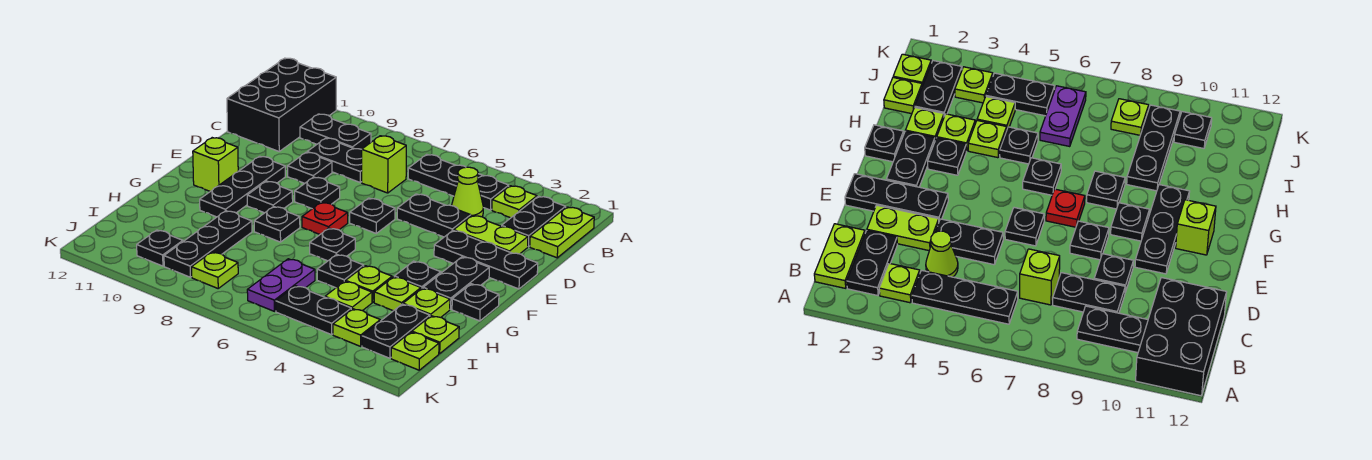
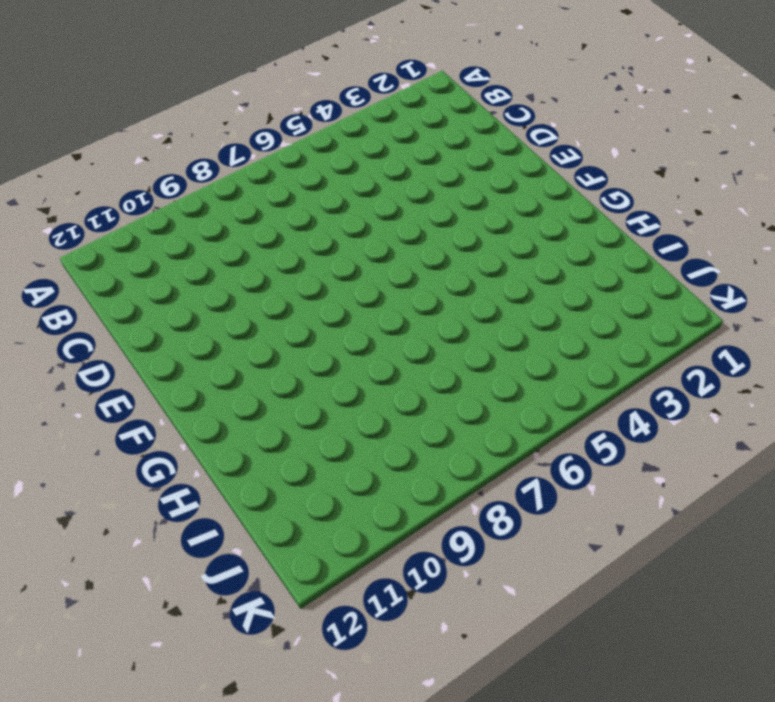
none -> black 2x3 brick [227,58,336,151]
none -> lime 1x2 plate [530,207,594,258]
none -> black 1x2 plate [502,196,566,247]
none -> lime 1x1 plate [492,186,537,218]

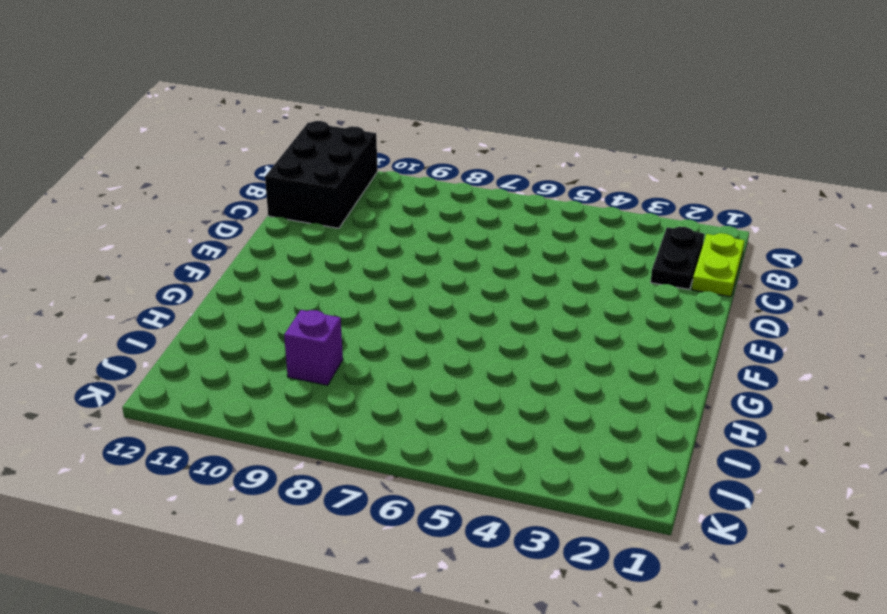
purple 1x1 brick [284,310,343,385] -> black 1x3 plate [164,211,252,277]
none -> lime 1x1 plate [492,186,537,218]
none -> black 1x3 plate [408,154,509,210]
none -> black 1x2 plate [300,114,371,149]
none -> lime 1x1 cone [452,167,483,217]

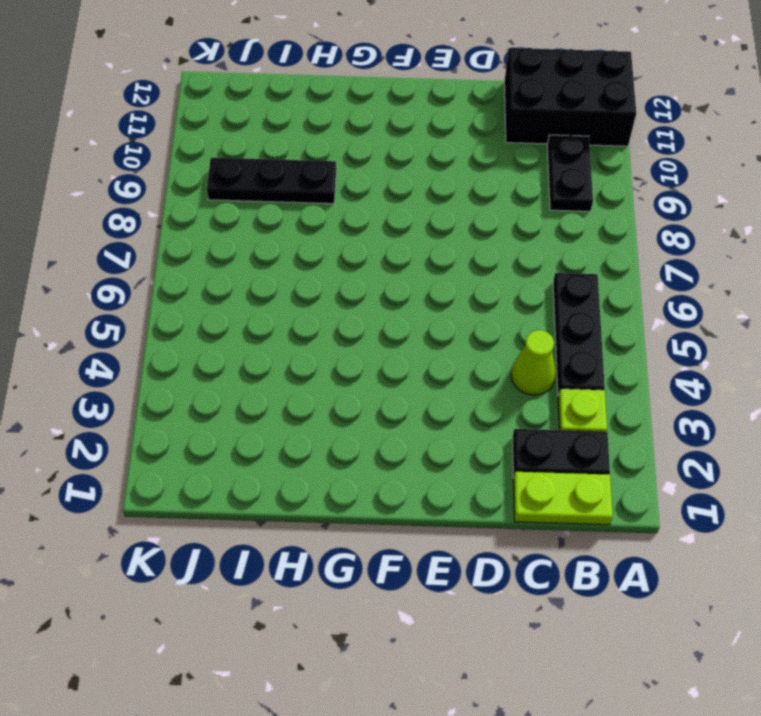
none -> lime 1x1 brick [362,136,406,193]
none -> black 1x2 plate [307,138,362,182]
none -> lime 1x2 plate [454,215,528,254]
none -> black 1x2 plate [397,194,471,237]

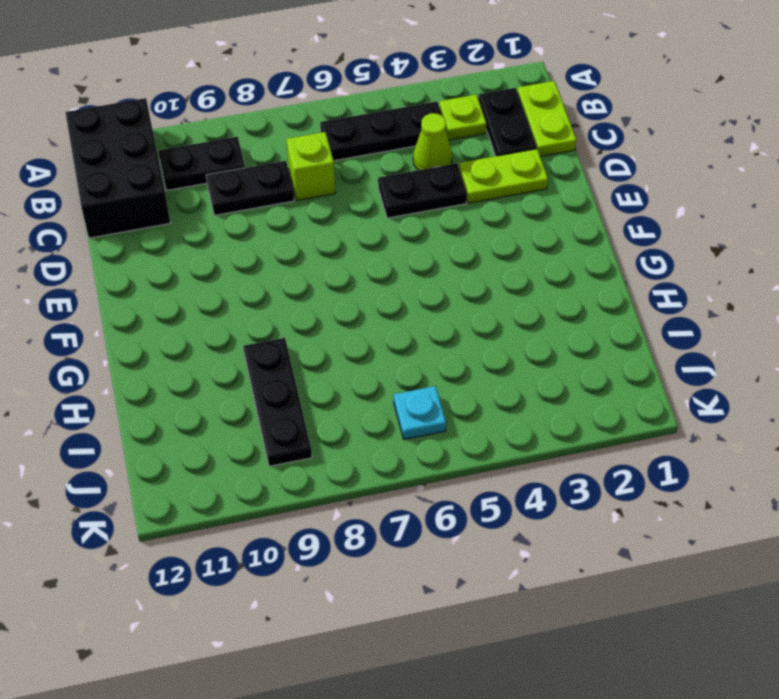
cyan 1x1 plate [394,386,446,439] -> purple 1x2 plate [247,259,315,311]
none -> black 1x1 plate [287,152,332,183]
none -> black 1x3 plate [434,230,538,289]
none -> black 1x1 plate [350,198,395,233]
none -> black 1x1 plate [295,177,340,209]

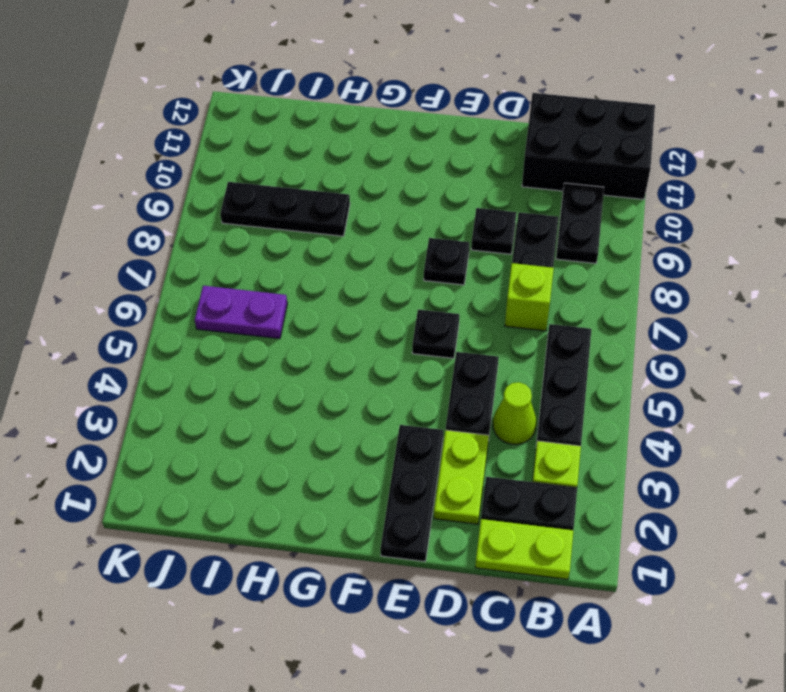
none -> black 1x3 plate [200,156,285,217]
none -> black 1x2 plate [423,257,489,309]
none -> red 1x1 plate [302,202,348,234]
none -> black 1x1 plate [247,181,293,213]

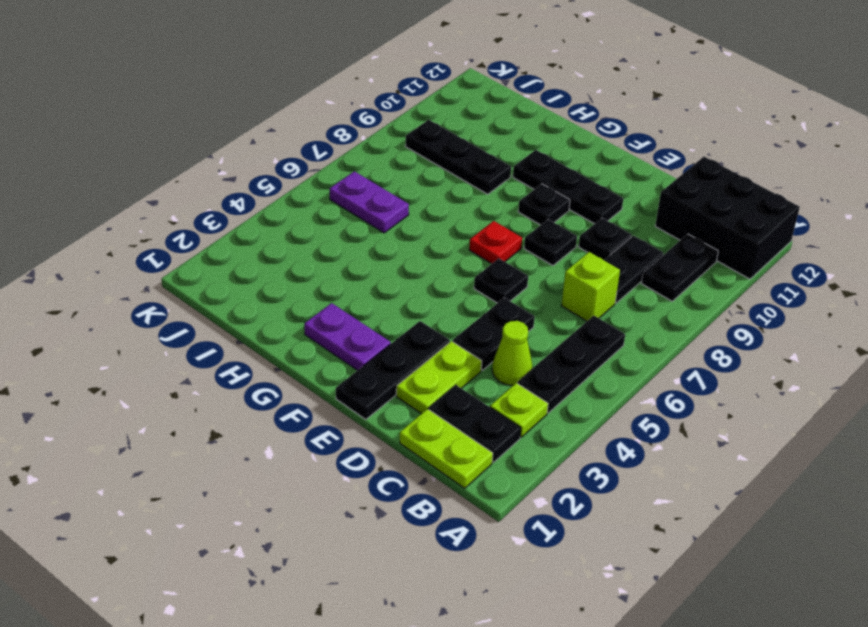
purple 1x2 plate [304,303,391,370] -> black 1x2 plate [423,257,489,309]
none -> lime 1x1 brick [193,138,238,191]
none -> black 1x1 plate [452,284,499,321]
none -> black 1x1 plate [394,261,441,289]
none -> black 1x1 plate [310,228,355,261]

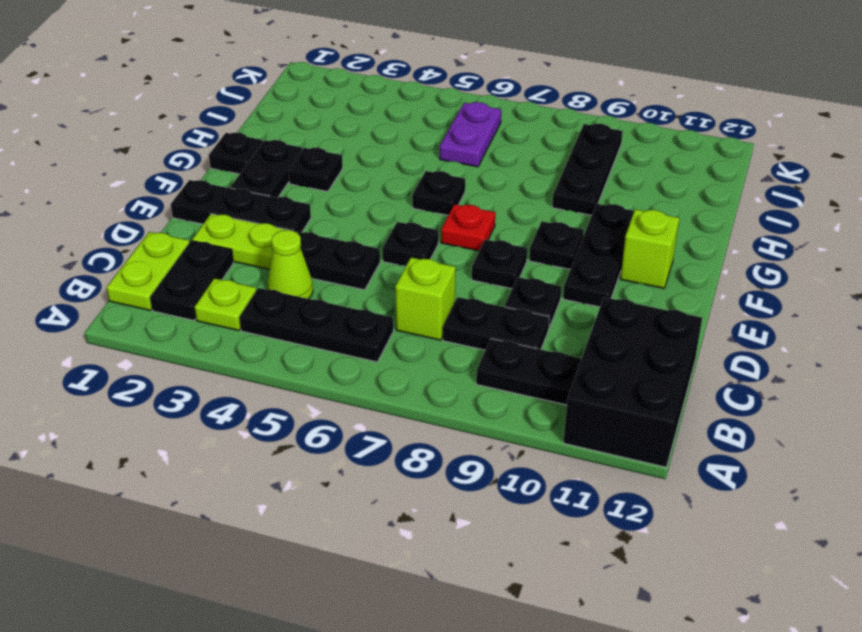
none -> black 1x1 plate [254,206,300,242]
none -> lime 1x1 plate [403,288,450,317]
none -> lime 1x1 plate [374,277,421,311]
none -> lime 1x1 plate [346,266,392,302]

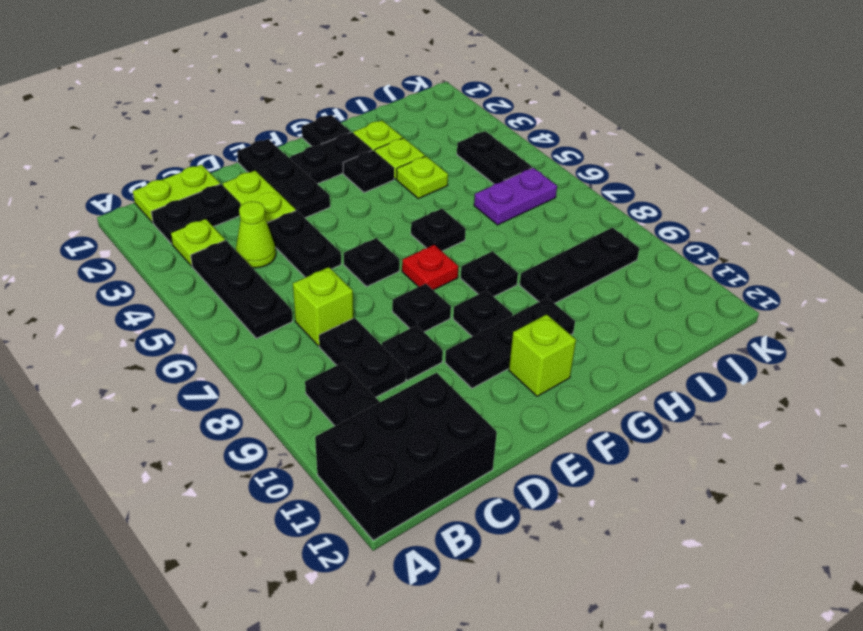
none -> black 1x1 plate [317,254,364,288]
none -> lime 1x1 plate [412,316,459,354]
none -> black 1x2 plate [362,304,430,358]
none -> lime 1x1 plate [325,281,372,311]

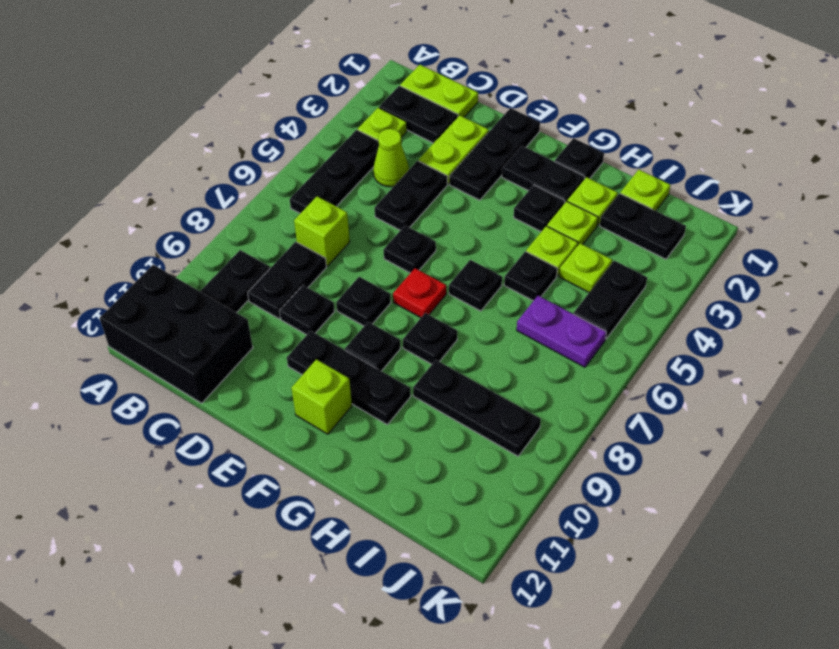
none -> lime 1x1 plate [391,332,439,370]
none -> lime 1x1 plate [333,309,380,346]
none -> lime 1x1 plate [192,252,238,288]
none -> black 1x1 plate [137,230,183,266]

